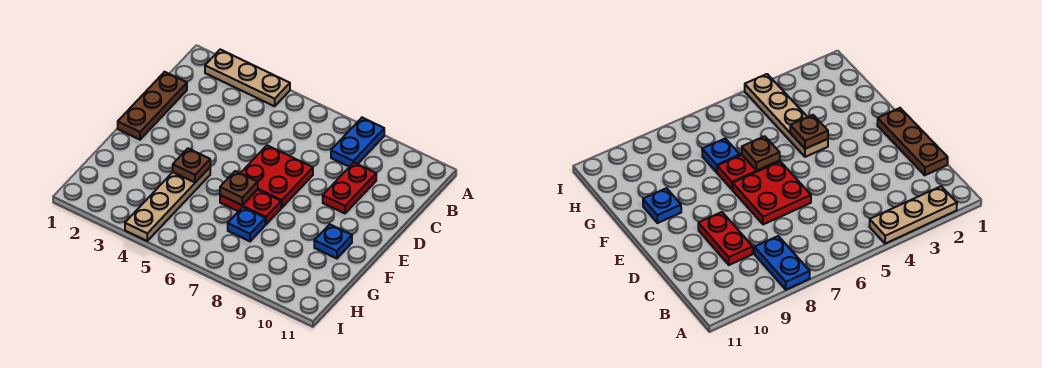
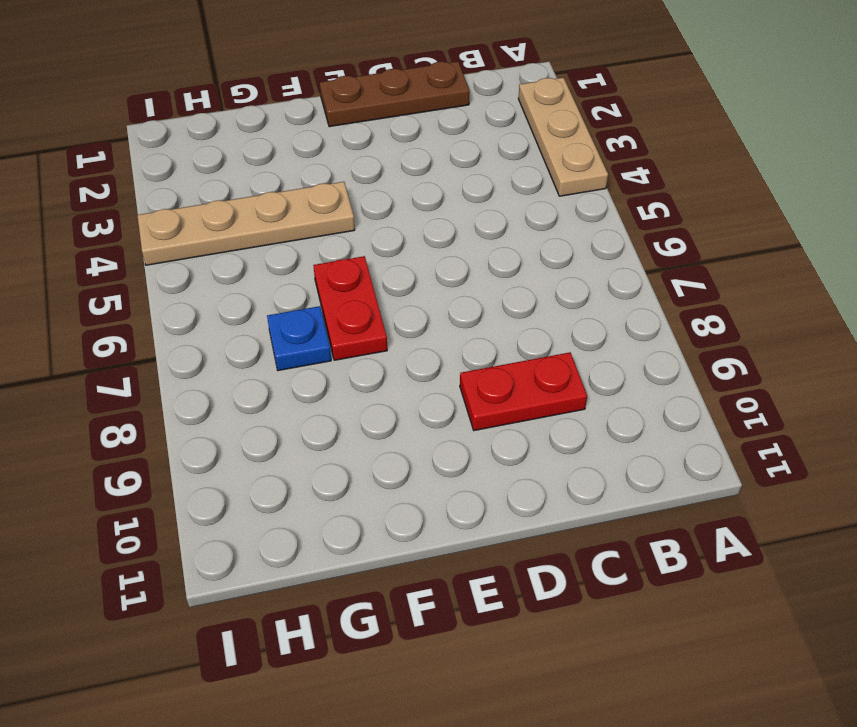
none -> blue 1x2 plate [331,118,384,167]
none -> red 2x2 plate [241,145,313,208]

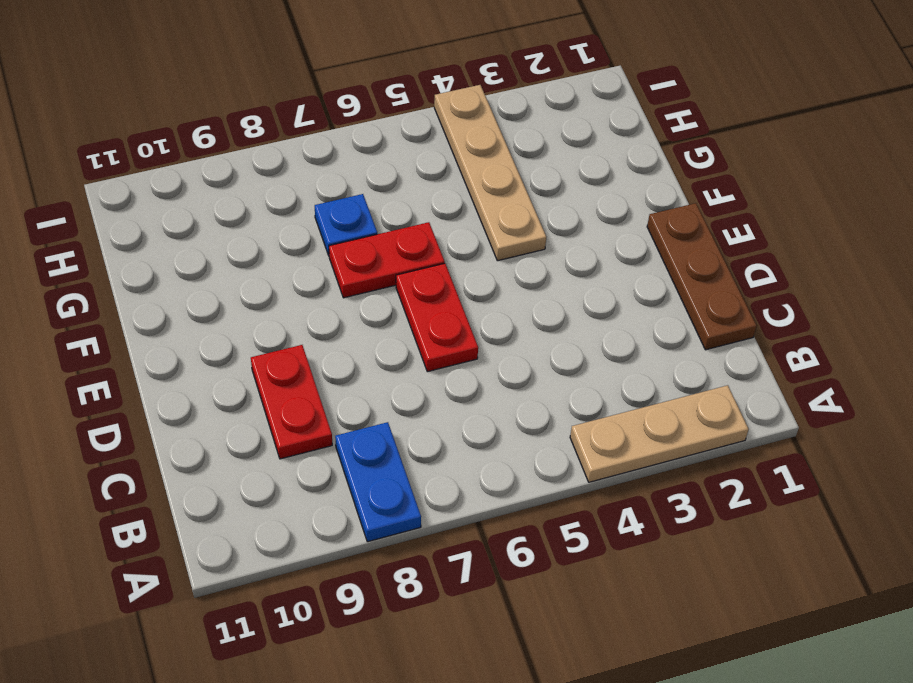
red 1x2 plate [396,263,478,372] -> red 2x2 plate [241,145,313,208]
none -> blue 1x1 plate [314,224,352,259]
none -> brown 1x1 plate [173,148,210,182]

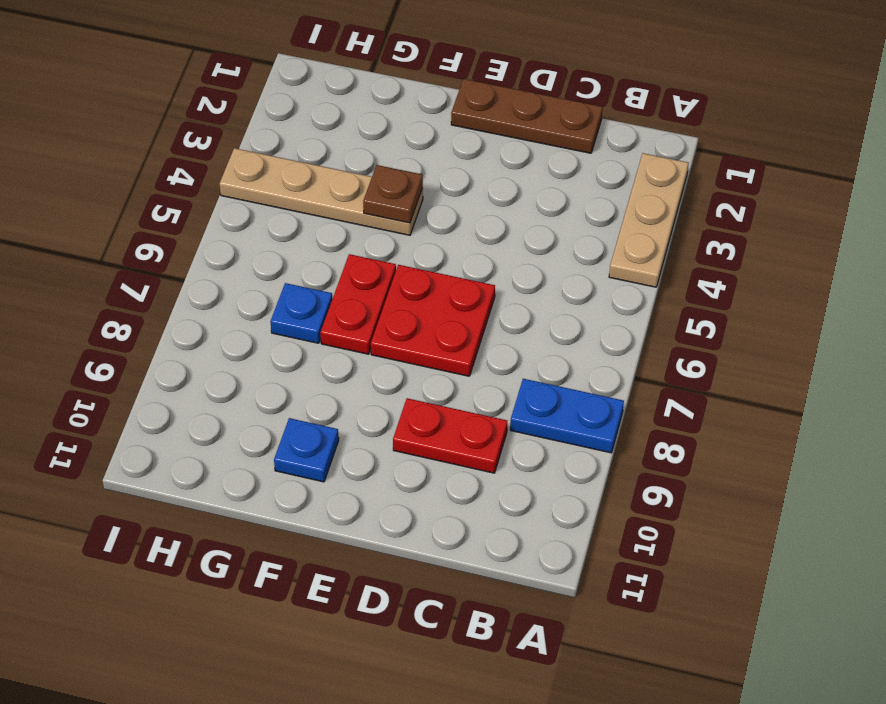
none -> brown 1x1 plate [220,171,258,205]

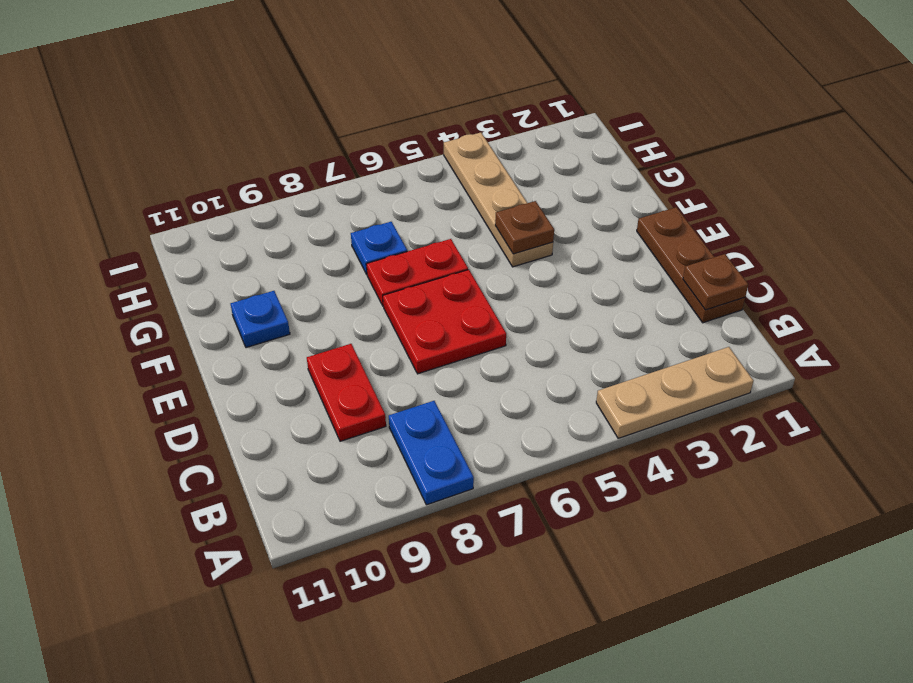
brown 1x1 plate [683,254,748,310] -> brown 1x1 plate moved to [220,171,258,205]

